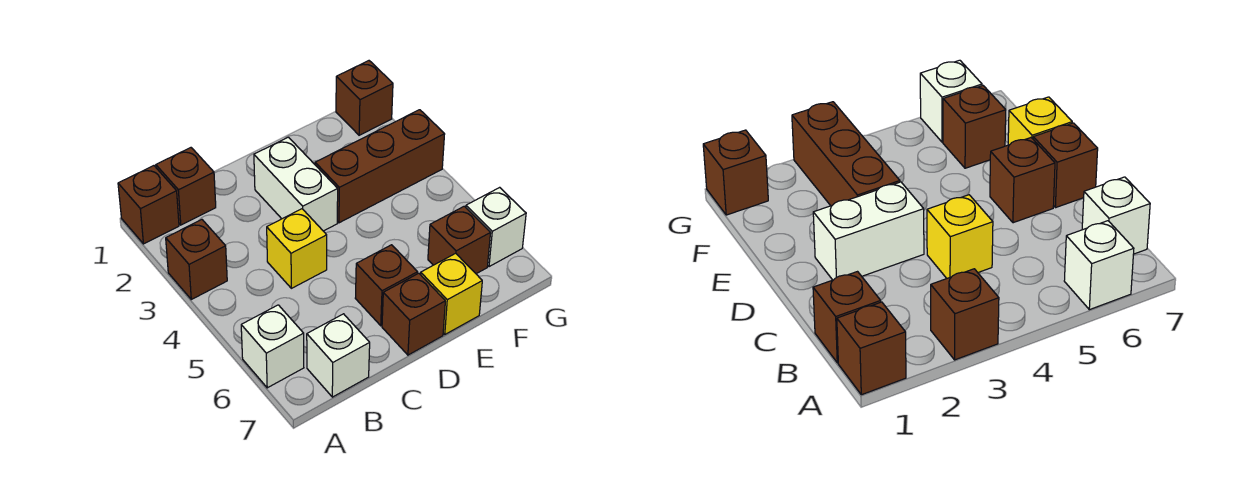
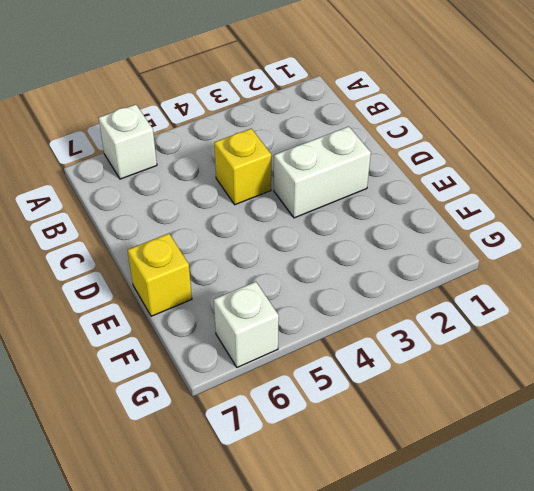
none -> brown 1x1 brick [118,166,179,244]
none -> brown 1x1 brick [166,220,227,299]
none -> brown 1x1 brick [156,148,216,225]

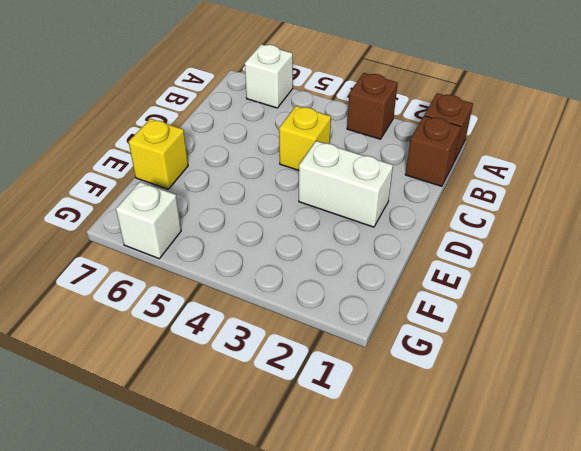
none -> white 1x1 brick [307,314,370,397]
none -> brown 1x1 brick [355,245,418,326]
none -> brown 1x1 brick [382,273,445,355]

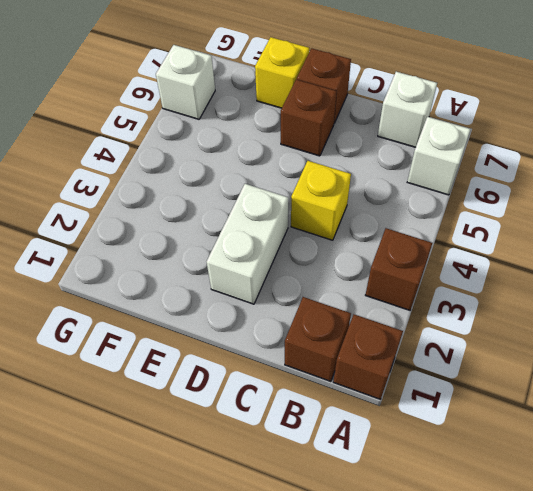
none -> brown 1x3 brick [315,110,445,223]
none -> brown 1x1 brick [428,206,490,274]
none -> brown 1x1 brick [336,61,393,135]

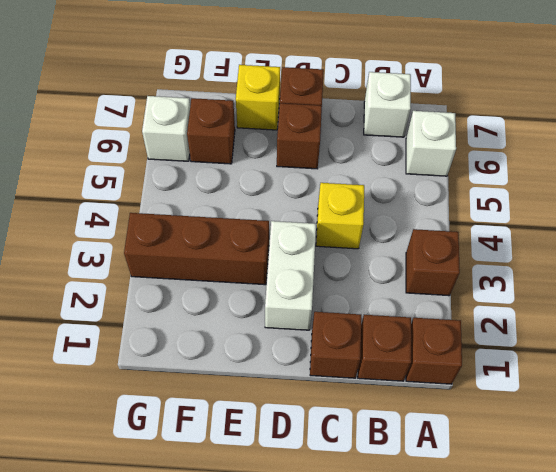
brown 1x1 brick [310,312,361,378] -> brown 1x1 brick moved to [336,61,393,135]

